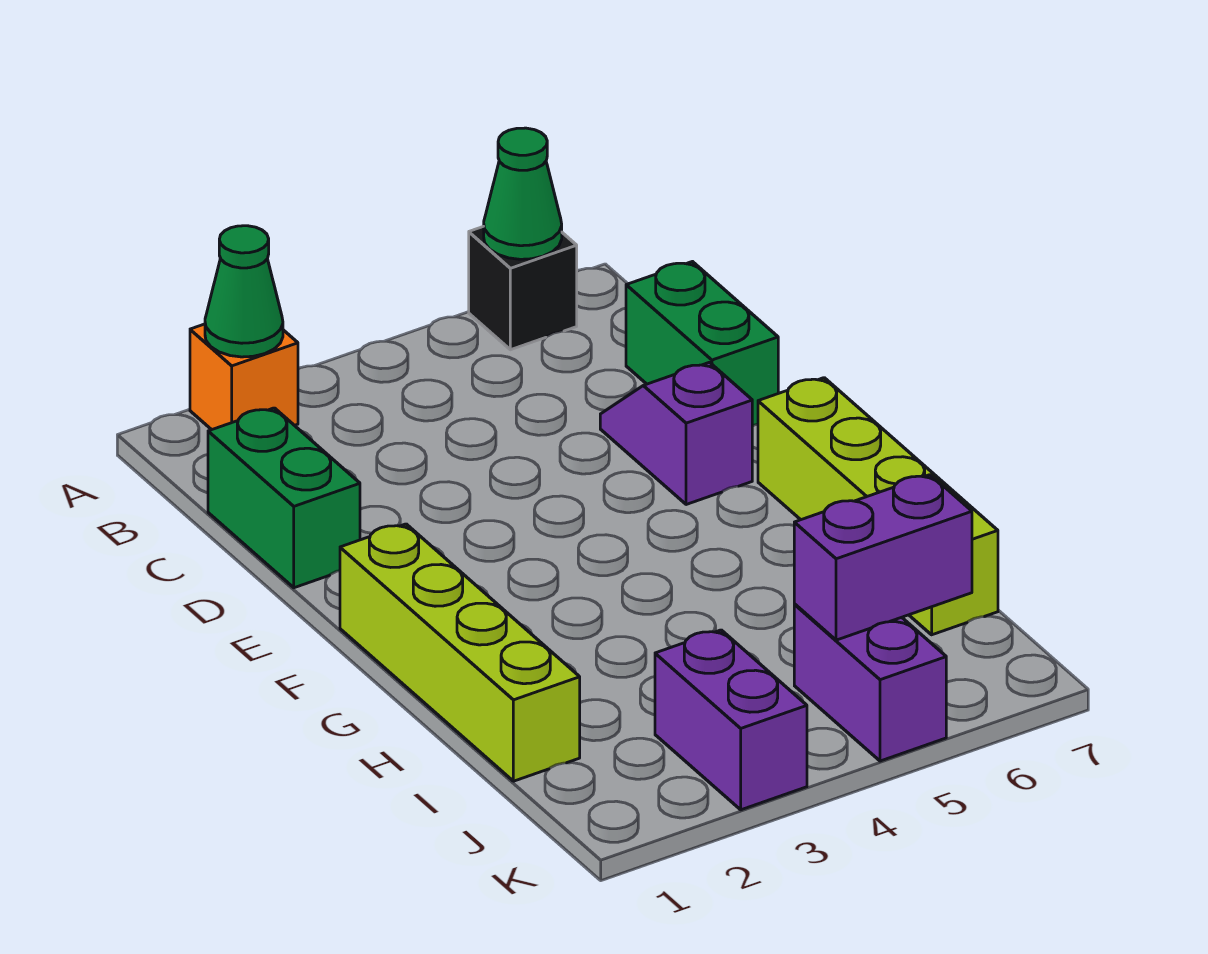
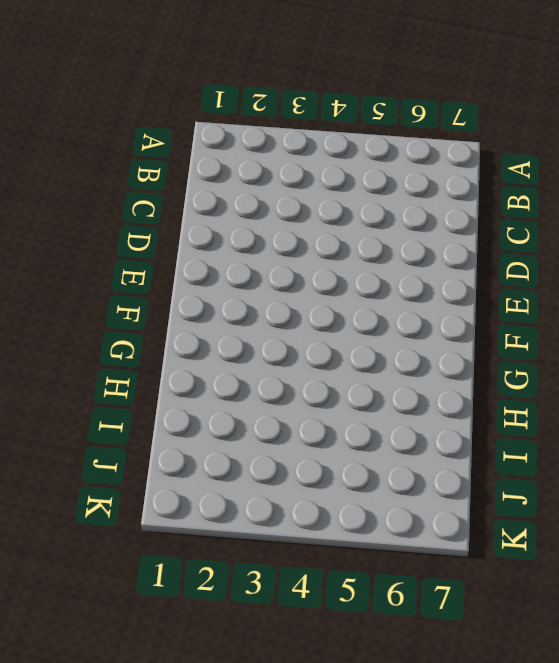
none -> orange 1x1 brick [190,324,298,430]
none -> black 1x1 brick [469,226,577,350]
none -> green 1x2 brick [208,408,360,588]

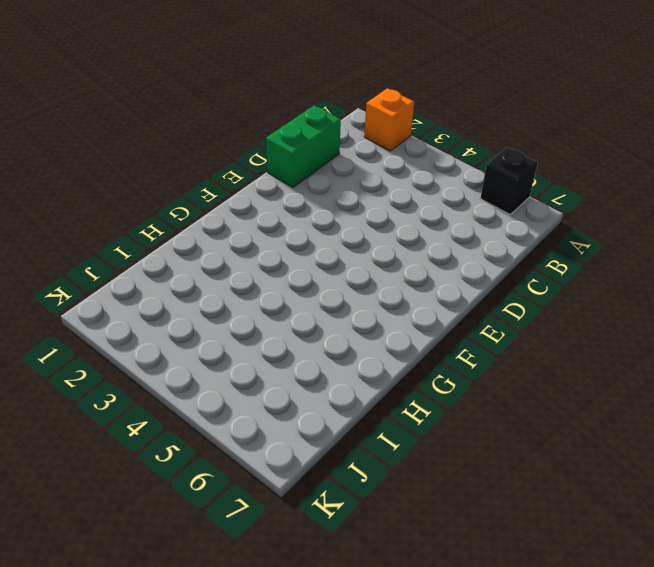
none -> green 1x2 brick [626,262,778,426]
none -> purple 1x2 slope [600,362,752,505]
none -> lime 1x4 brick [340,524,580,781]

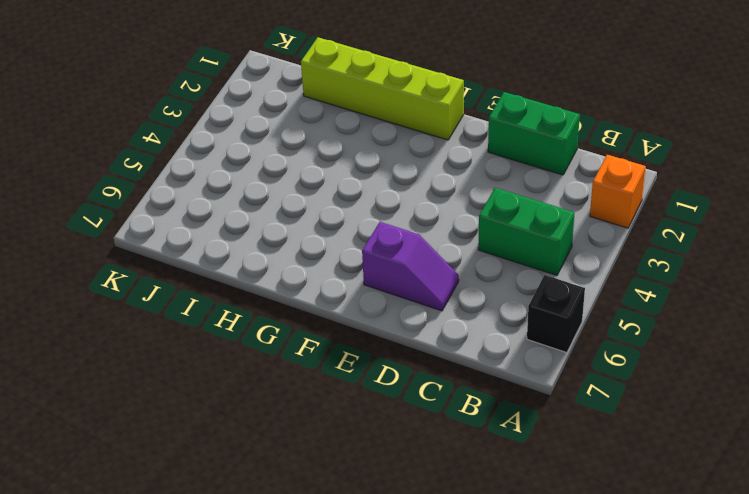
green 1x2 brick [478,188,575,275] -> green 1x2 brick moved to [626,262,778,426]
none -> lime 1x4 brick [758,378,998,635]
none -> purple 1x2 brick [655,630,807,810]
none -> purple 1x2 brick [794,605,946,761]

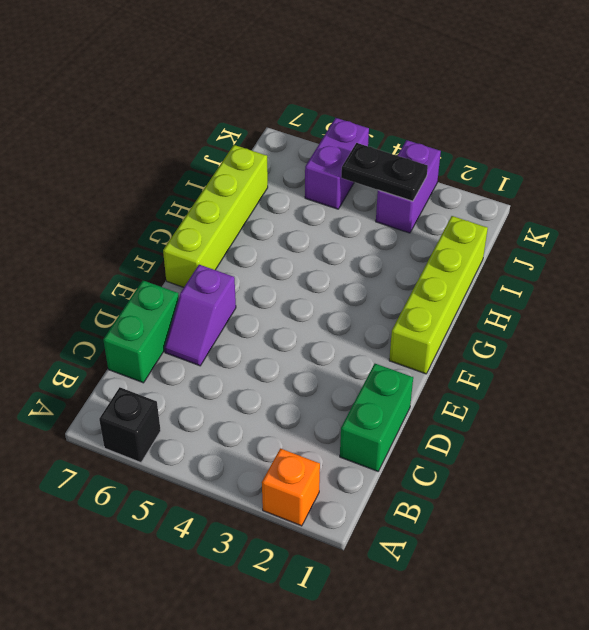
black 1x2 plate [341,143,428,201] -> none
none -> green 1x1 cone [205,226,283,357]
none -> green 1x1 cone [484,128,562,259]
none -> purple 1x2 brick [794,475,972,640]

